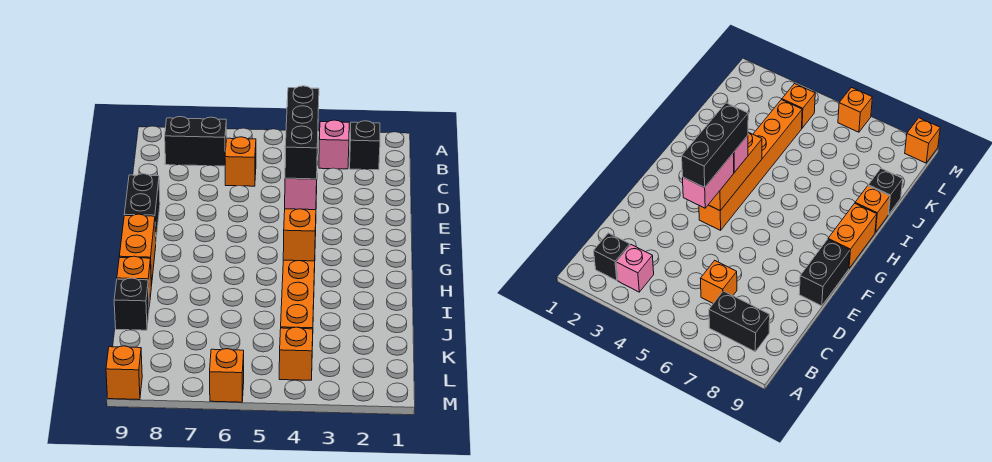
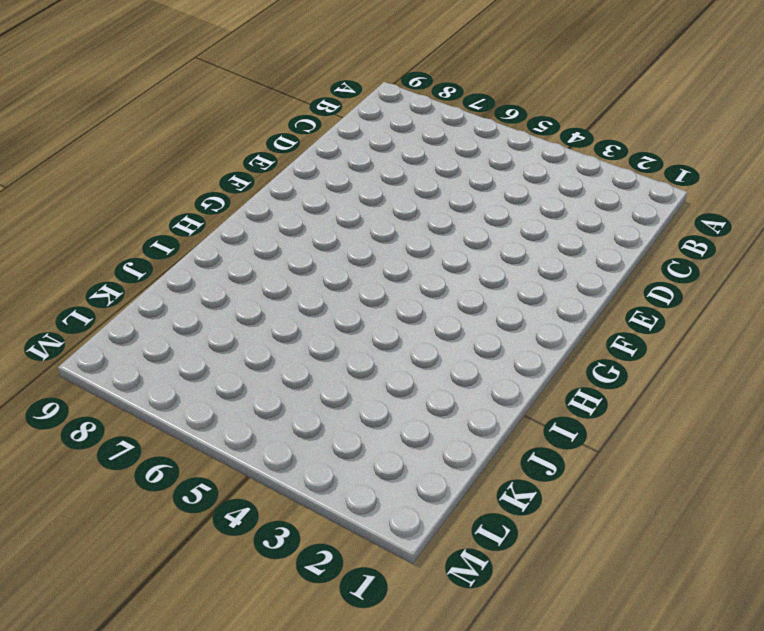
none -> black 1x1 brick [350,121,380,170]
none -> pink 1x1 brick [319,120,349,169]
none -> black 1x2 brick [165,117,227,166]

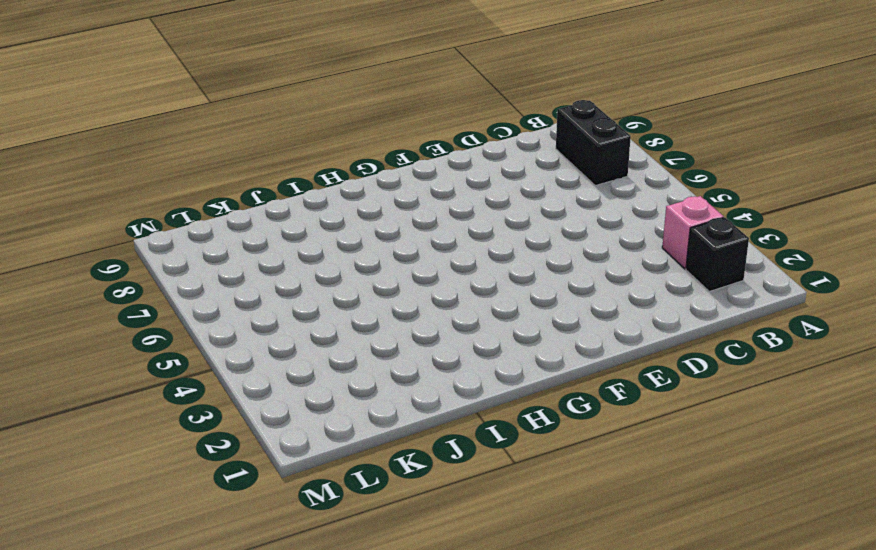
none -> orange 1x1 brick [225,137,256,186]
none -> black 1x2 brick [124,174,160,238]
none -> orange 1x6 brick [281,232,316,346]

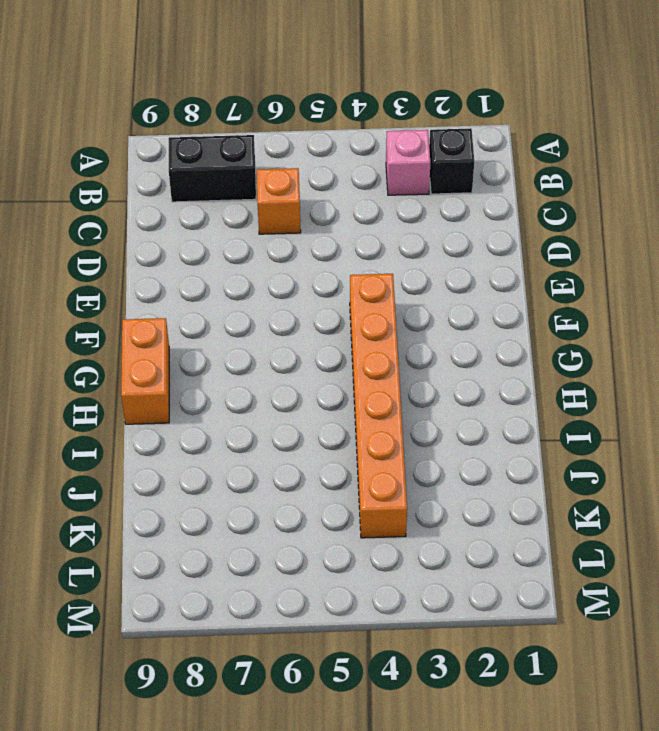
none -> black 1x2 brick [124,174,160,238]
none -> orange 1x1 brick [117,256,151,306]
none -> black 1x1 brick [114,278,149,330]

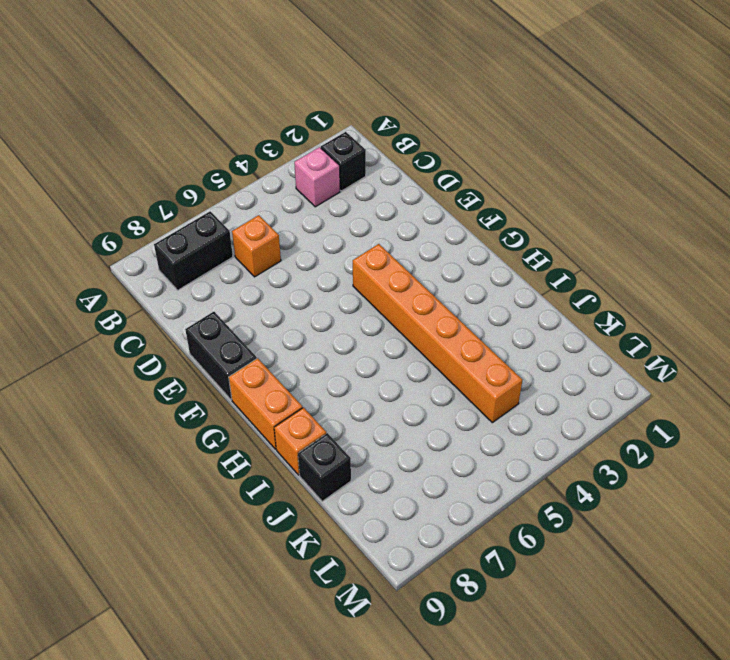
none -> orange 1x1 brick [279,327,313,380]
none -> orange 1x1 brick [210,349,244,402]
none -> orange 1x1 brick [106,346,142,400]

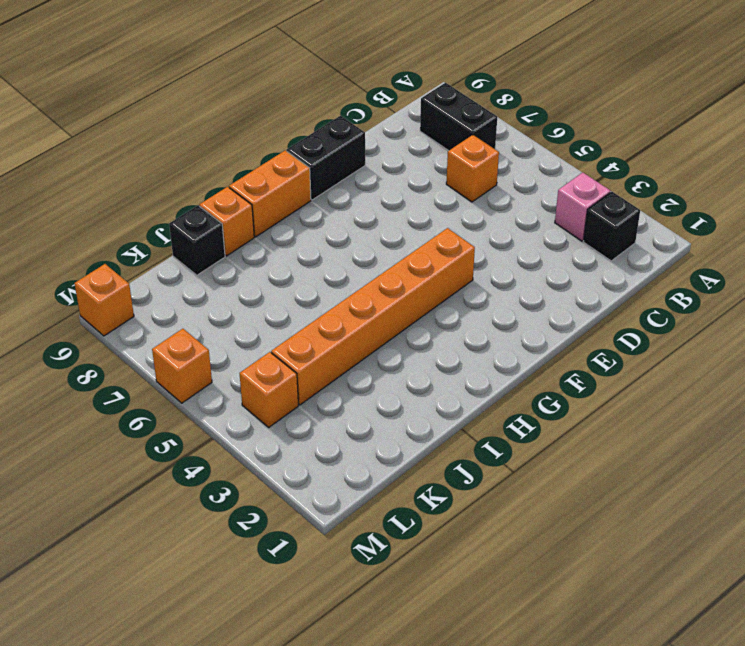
none -> orange 1x3 brick [283,190,317,261]
none -> pink 1x2 brick [683,153,734,208]
none -> pink 1x1 brick [285,178,317,210]

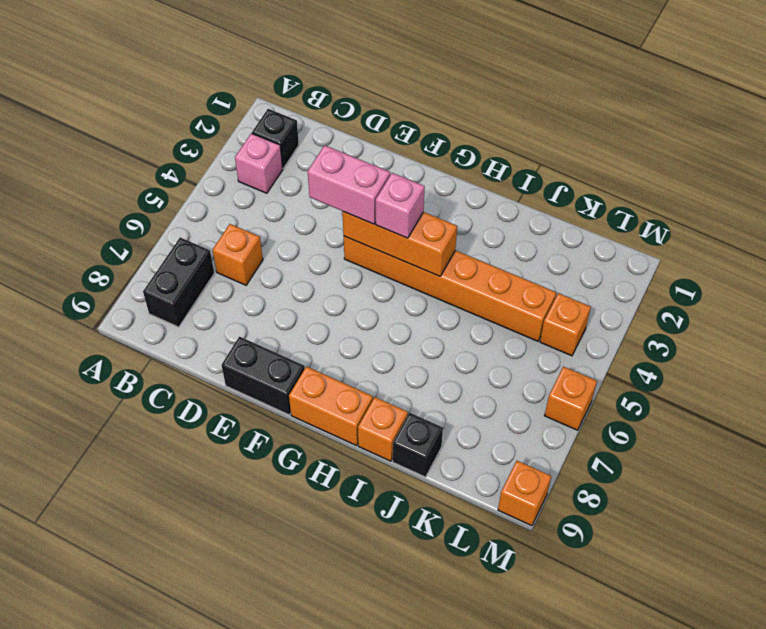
none -> black 1x3 brick [285,86,319,179]

